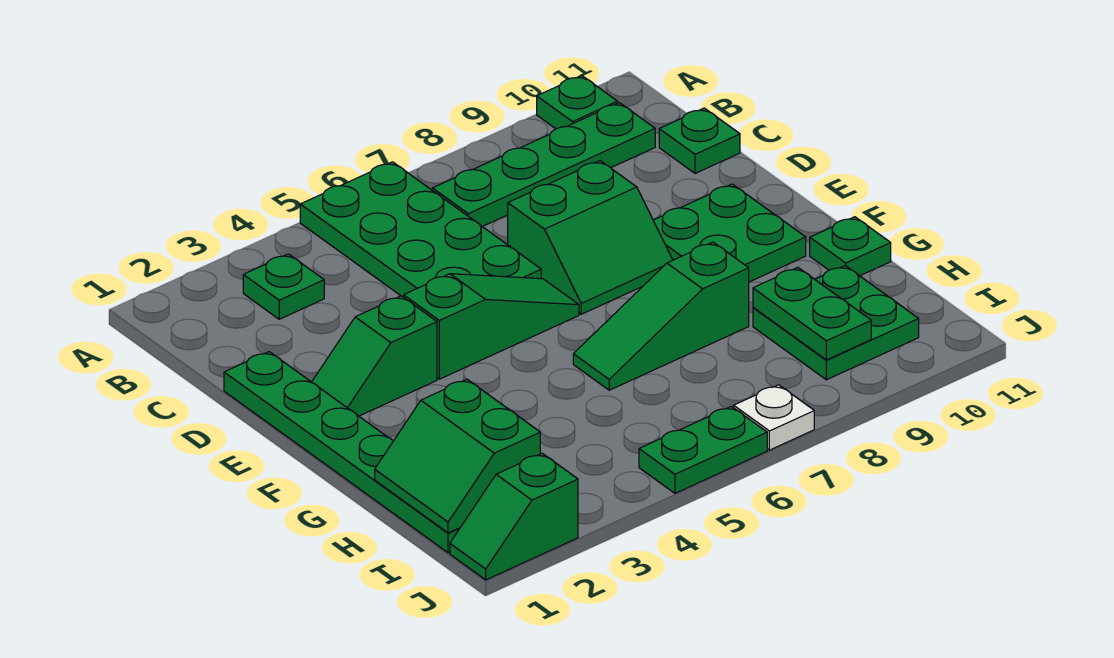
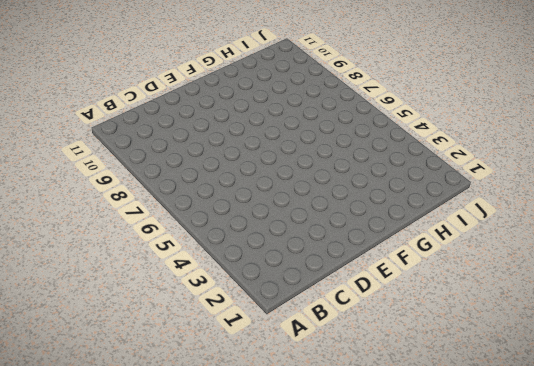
none -> green 2x4 plate [300,162,541,297]
none -> green 1x1 plate [537,75,618,129]
none -> green 1x1 plate [243,254,324,319]

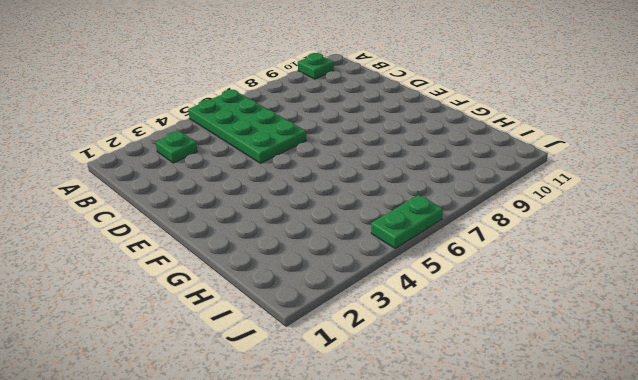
none -> green 1x4 plate [432,103,655,227]
none -> green 1x1 plate [659,108,740,173]
none -> green 1x6 plate [224,352,460,553]

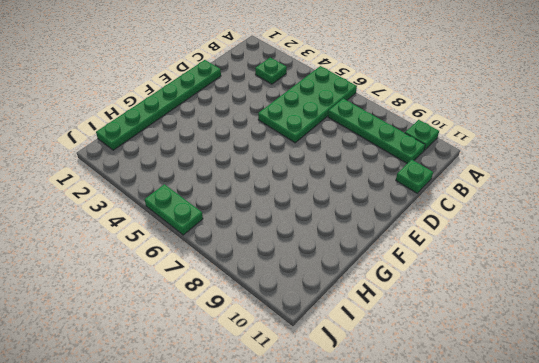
none -> green 2x2 slope [508,161,673,314]
none -> green 1x2 slope [312,296,437,416]
none -> green 1x3 slope [404,274,579,379]

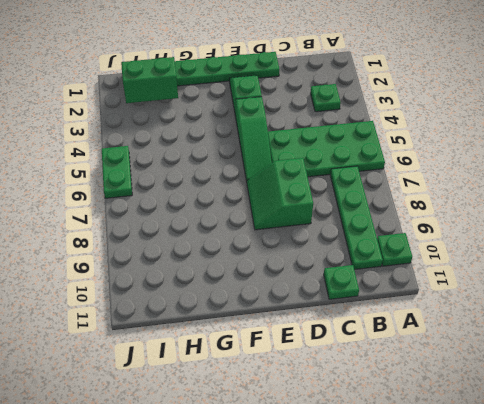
none -> green 2x2 plate [653,184,806,282]
none -> green 1x3 slope [573,242,749,390]
none -> green 1x1 plate [810,217,891,276]

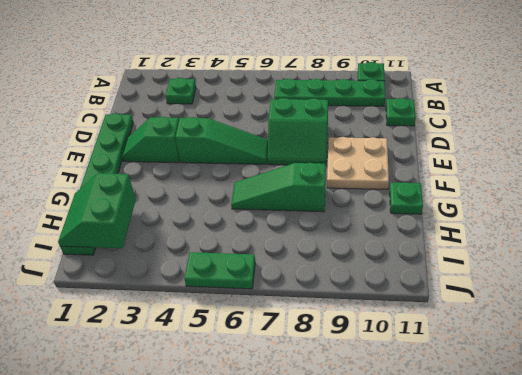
tan 2x2 plate [327,137,389,189] -> green 2x2 plate [653,184,806,282]
none -> green 2x4 plate [300,162,541,297]
none -> green 2x2 plate [753,266,919,380]
none -> green 1x2 slope [450,453,578,580]

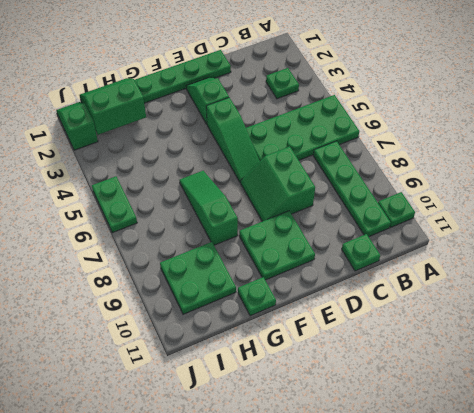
none -> white 1x1 plate [734,385,814,450]
none -> green 1x2 plate [753,267,871,360]

